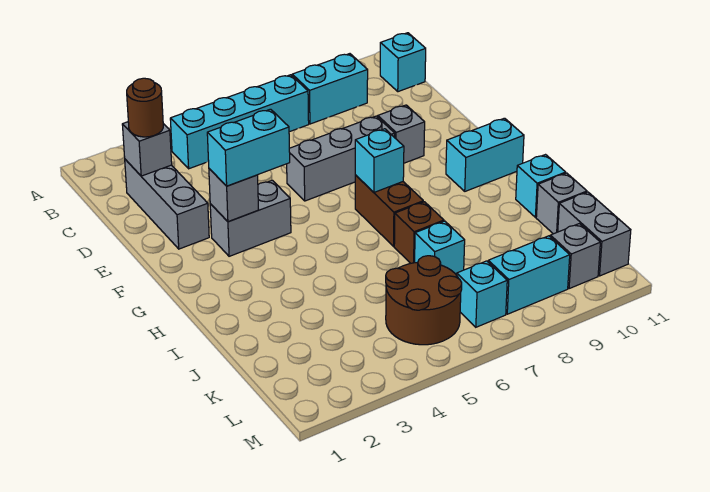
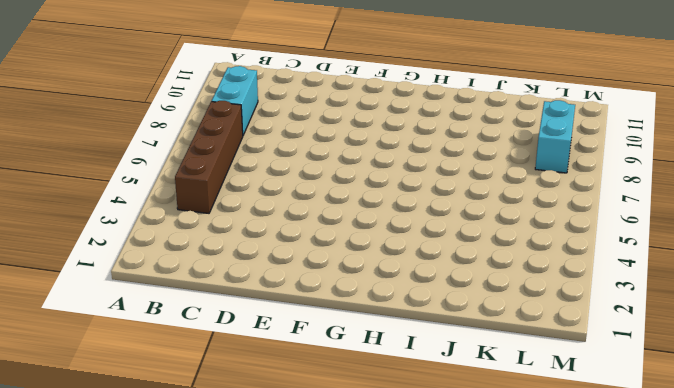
brown 1x4 brick [175,101,243,213] -> cyan 1x4 brick [170,75,309,169]
none -> cyan 1x1 brick [380,33,426,92]
none -> grey 1x3 brick [125,159,209,249]
none -> grey 1x3 brick [287,116,395,201]

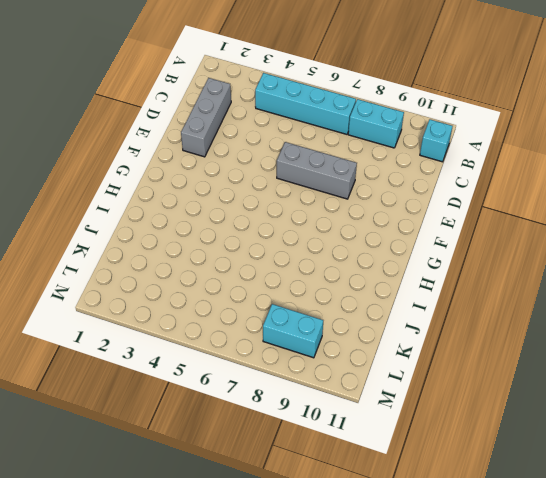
none -> grey 1x1 brick [378,105,425,163]
none -> grey 1x2 brick [210,180,291,256]
none -> brown 1x2 brick [355,175,423,246]

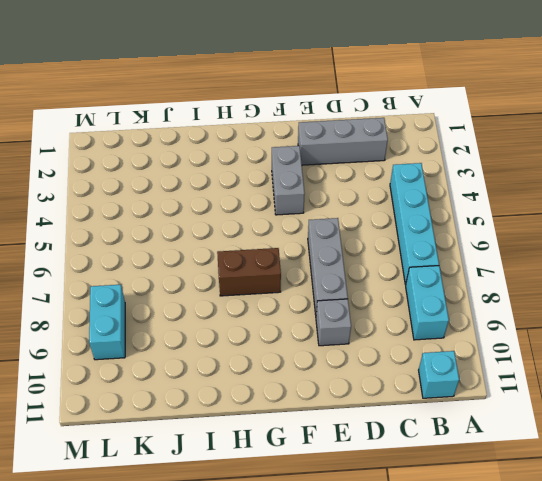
none -> cyan 1x2 brick [446,118,524,191]
none -> brown 1x1 brick [394,202,444,263]
none -> cyan 1x1 brick [516,155,566,217]

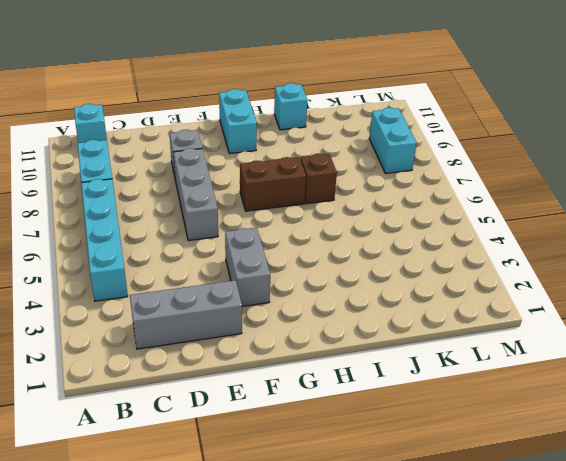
none -> cyan 1x1 brick [415,221,465,275]
none -> grey 1x1 brick [536,173,587,234]
none -> brown 2x2 round brick [386,256,462,345]

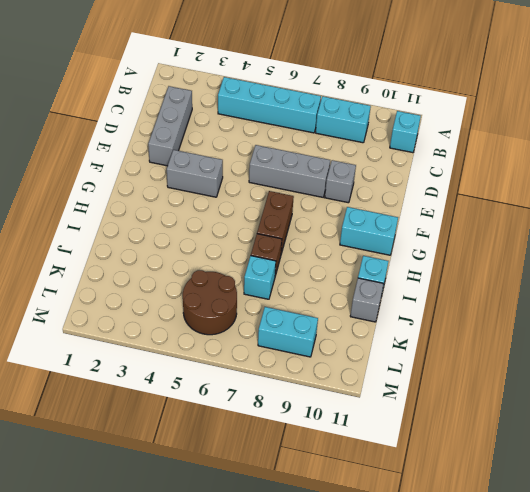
none -> grey 1x2 brick [558,192,631,276]
none -> cyan 1x1 brick [457,261,507,327]
none -> grey 1x1 brick [550,224,600,289]

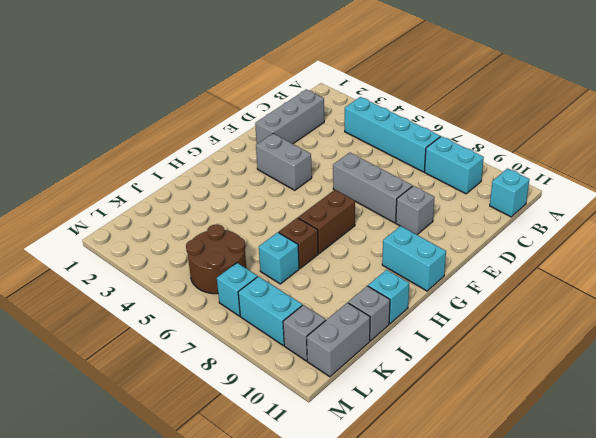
none -> grey 1x1 brick [122,122,172,176]
none -> grey 1x1 brick [209,169,259,222]
none -> cyan 1x1 brick [355,129,404,192]

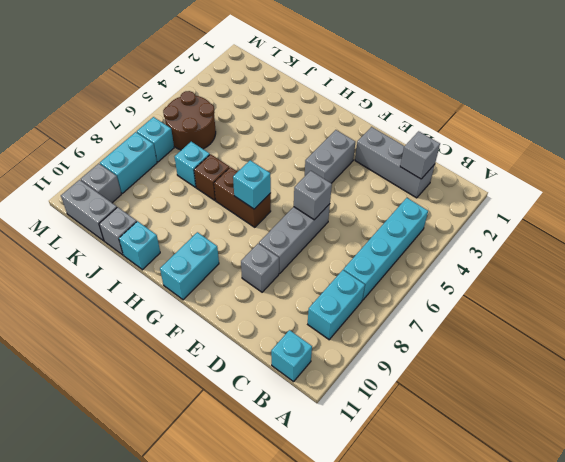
grey 1x1 brick [294,171,332,220] -> grey 1x1 brick moved to [209,169,259,222]
none -> brown 1x1 round brick [127,78,163,137]
none -> cyan 1x2 brick [207,109,290,186]

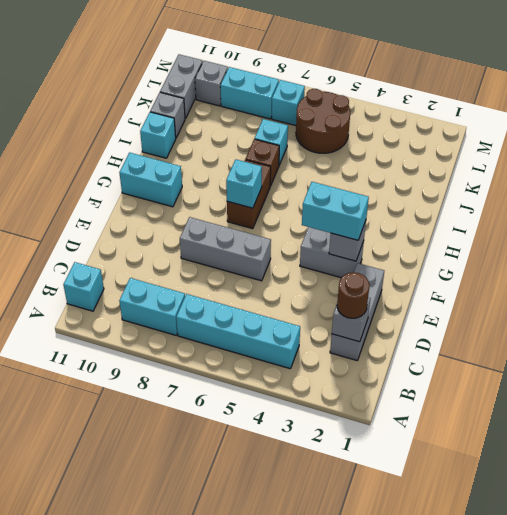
none -> grey 1x1 brick [378,105,425,163]

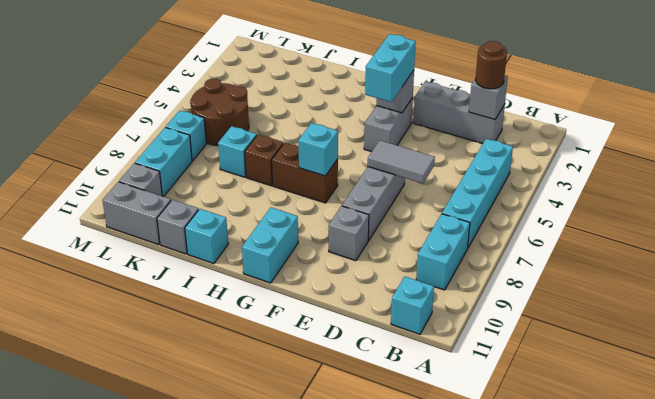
grey 1x2 tile [368,140,435,183] -> none

